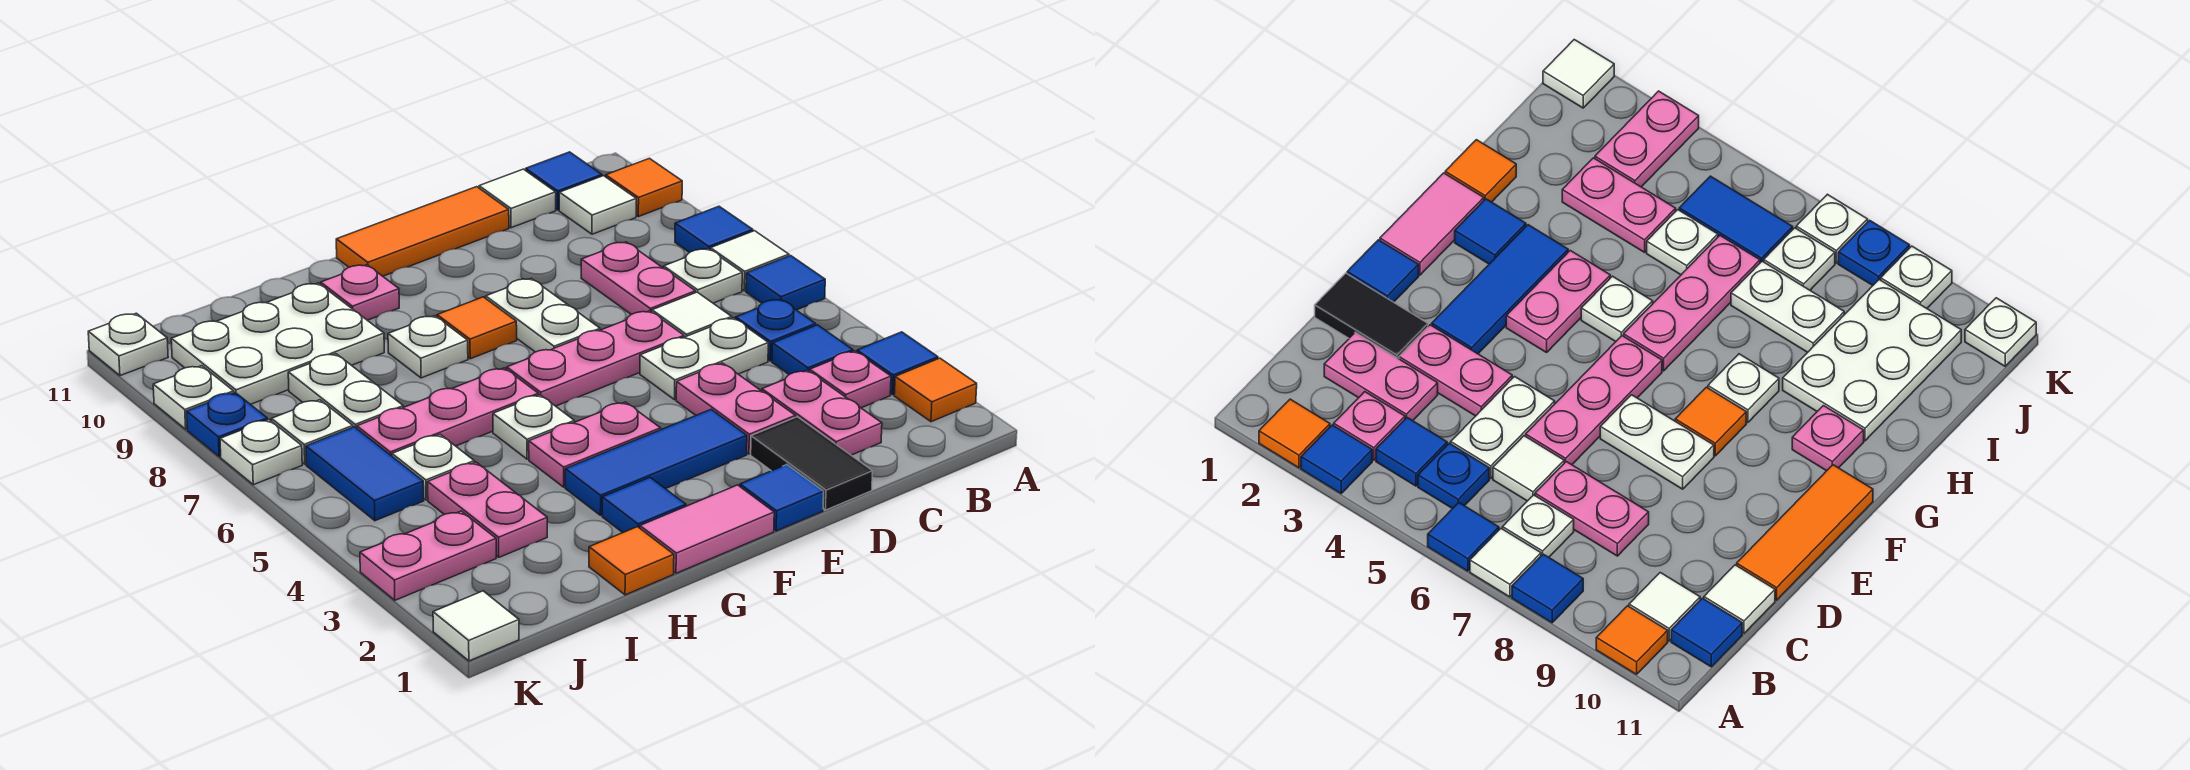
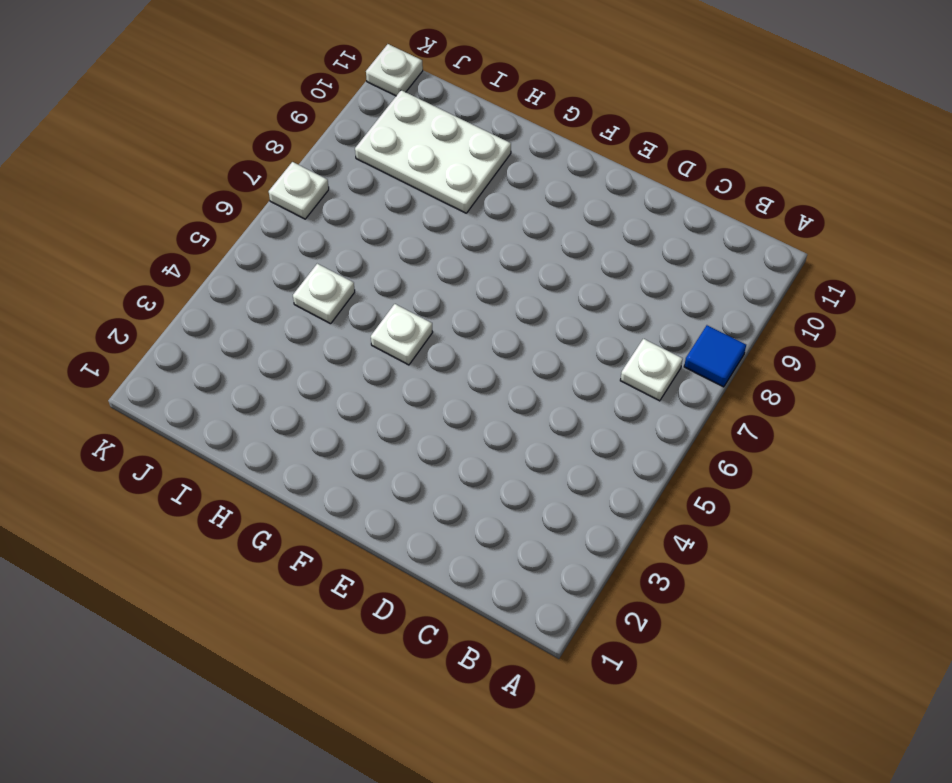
none -> orange 1x1 tile [894,358,977,422]
none -> blue 1x1 tile [857,332,938,395]
none -> blue 1x1 tile [746,256,825,310]
none -> white 1x1 tile [710,231,789,291]

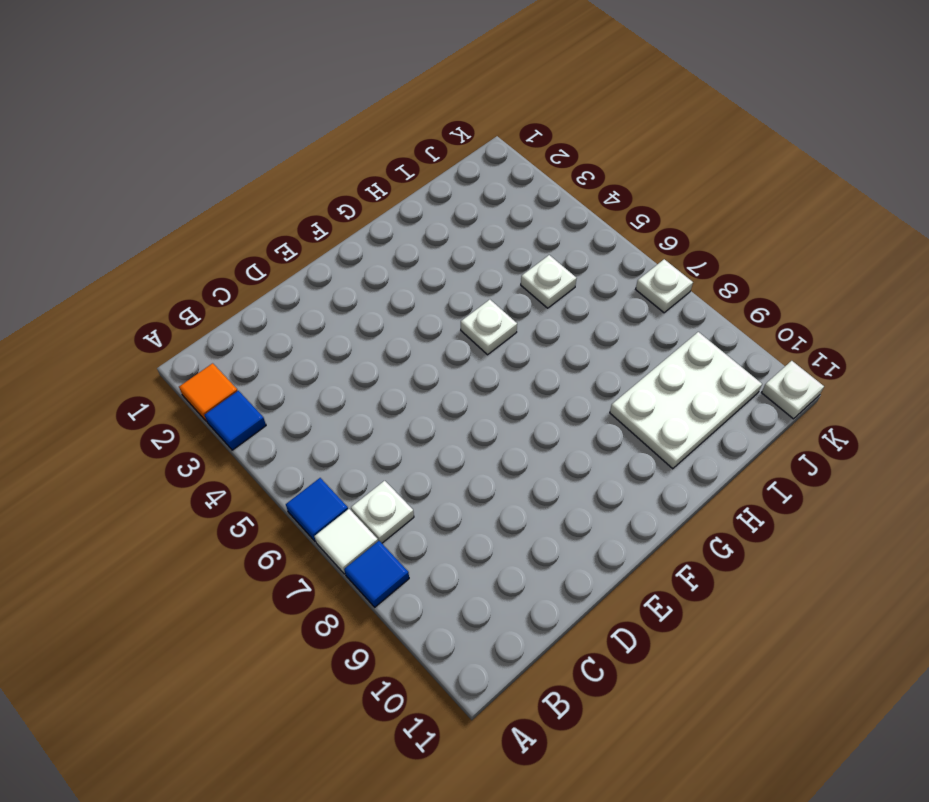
none -> orange 1x1 tile [606,158,682,217]
none -> pink 1x1 plate [810,351,891,408]
none -> blue 1x1 tile [772,325,853,374]
none -> blue 1x1 plate [736,299,816,361]

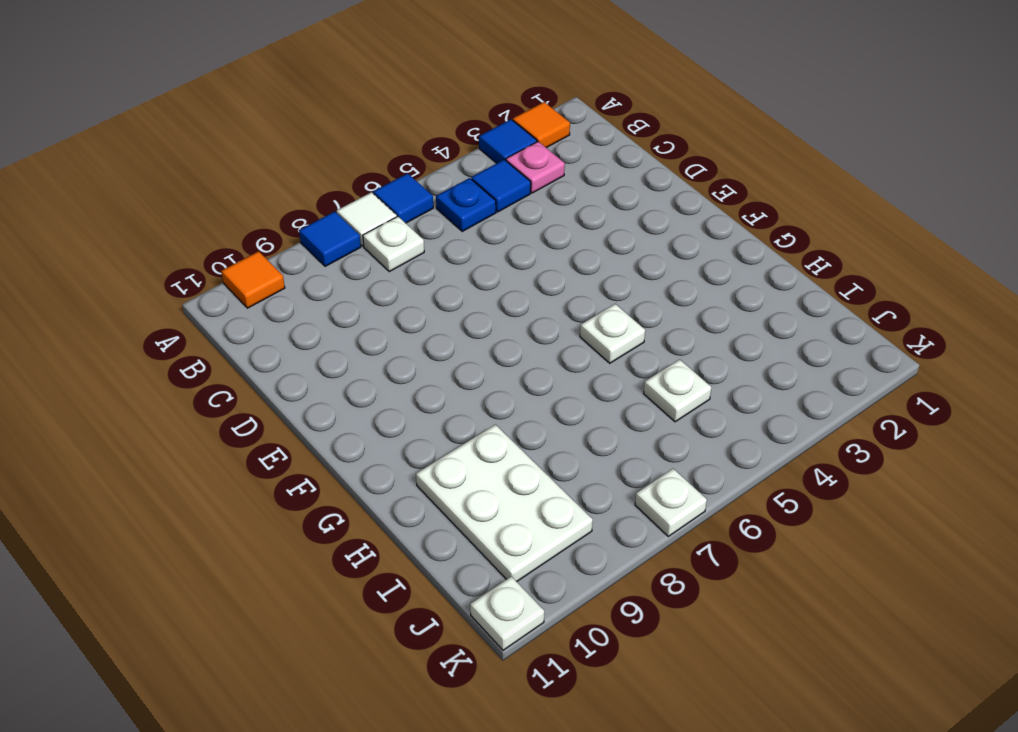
none -> white 1x1 tile [559,176,636,234]
none -> blue 1x1 tile [526,152,602,210]
none -> pink 1x2 plate [762,370,882,455]
none -> white 1x2 plate [640,318,768,400]

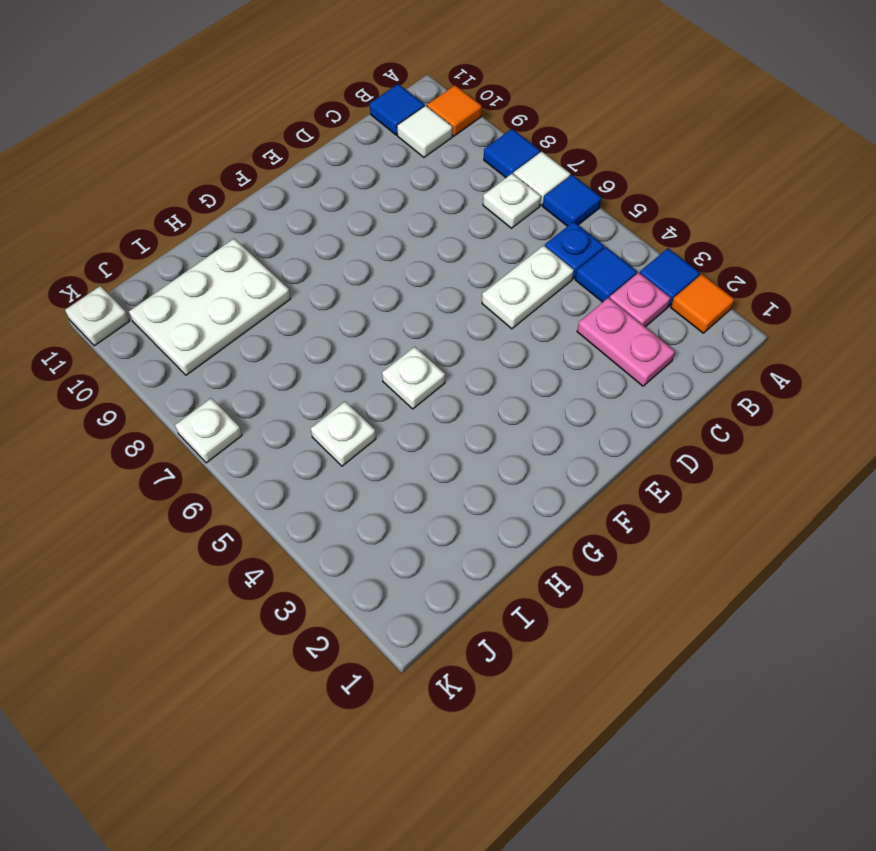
none -> white 1x1 tile [652,292,732,337]
none -> pink 1x2 plate [581,242,695,314]
none -> white 1x1 tile [479,169,556,228]
none -> black 1x2 tile [751,417,873,510]

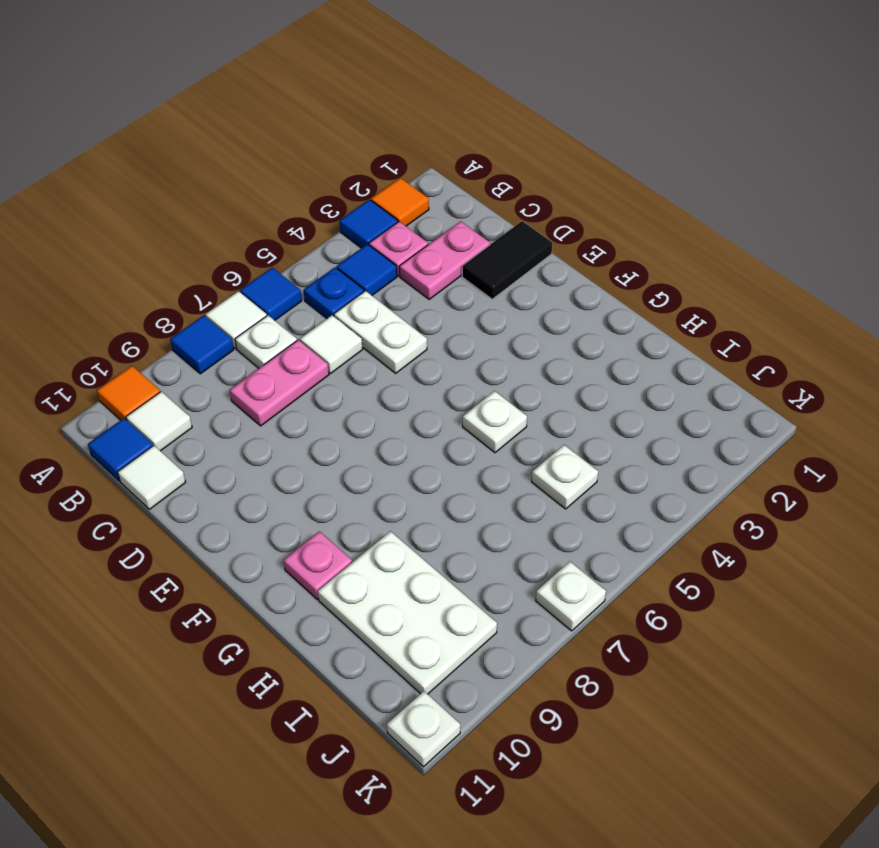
none -> pink 1x2 plate [676,363,796,454]
none -> pink 1x3 plate [507,311,684,406]
none -> orange 1x3 tile [336,187,509,276]
none -> blue 1x1 tile [740,465,824,531]

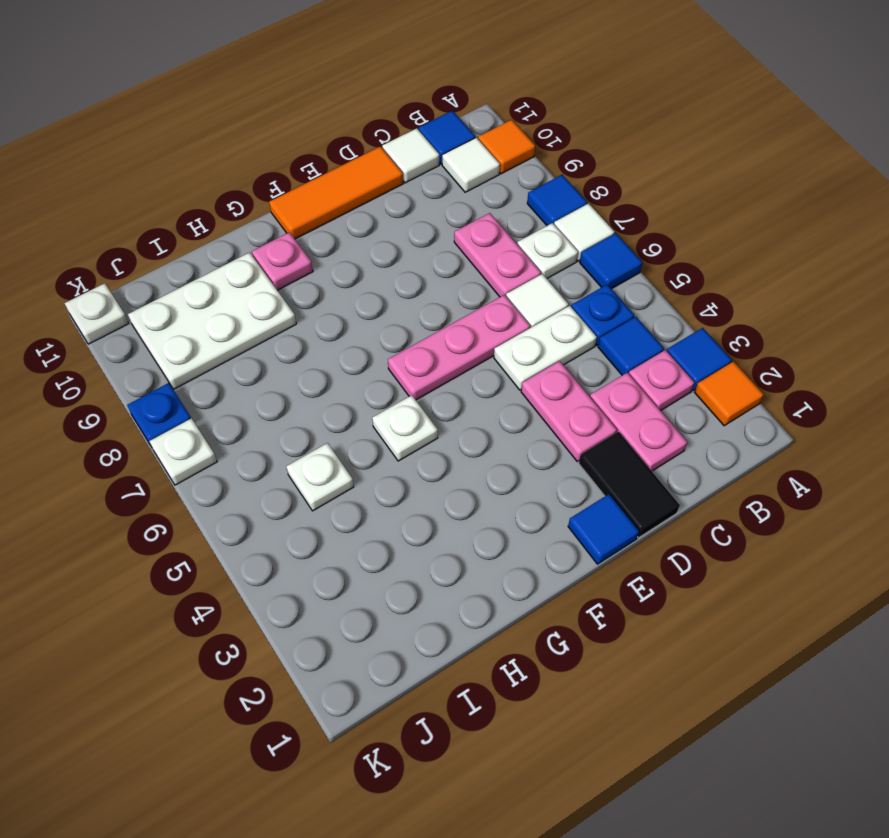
none -> blue 1x3 tile [565,409,747,515]
none -> white 1x2 plate [486,278,600,352]
none -> pink 1x2 tile [640,485,774,573]
none -> pink 1x2 plate [529,402,661,487]

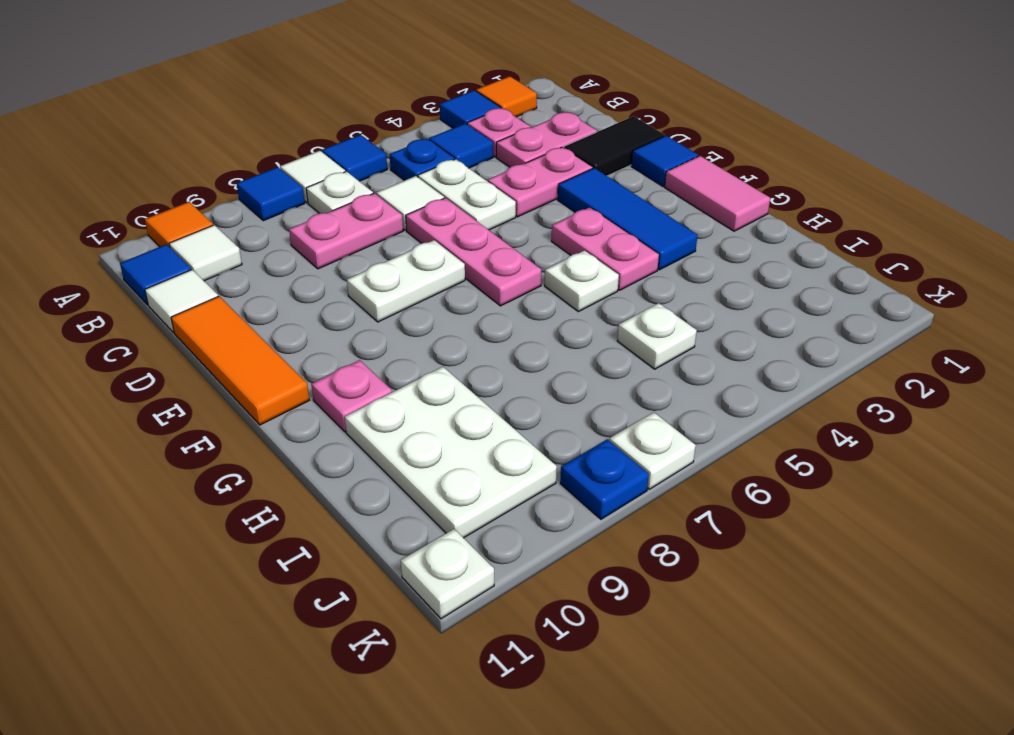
none -> orange 1x1 tile [437,297,517,359]
none -> blue 1x1 tile [602,478,686,533]
none -> pink 1x3 plate [357,368,538,456]
none -> white 1x1 plate [388,316,468,378]

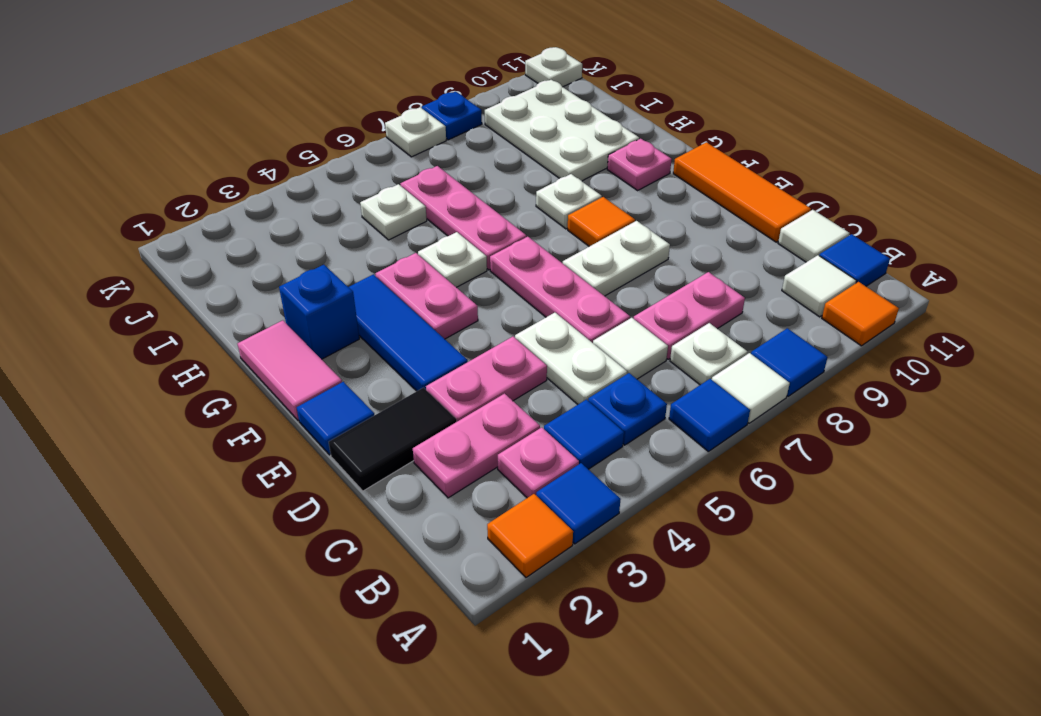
blue 1x1 brick [279,265,359,359] -> blue 1x1 tile [602,478,686,533]
none -> orange 1x1 tile [589,527,674,595]
none -> pink 1x2 plate [428,462,547,557]
none -> white 1x2 plate [288,354,403,428]
none -> pink 1x2 plate [360,511,496,600]

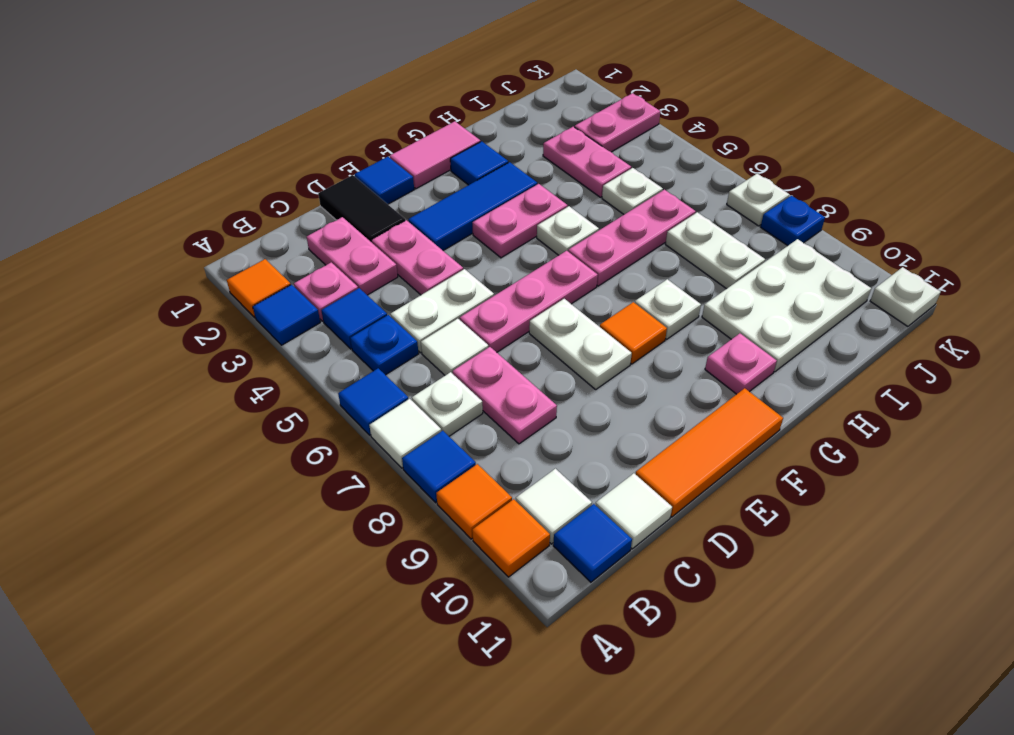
orange 1x1 tile [436,464,512,539] -> orange 1x1 tile moved to [589,527,674,595]
none -> blue 1x2 tile [306,427,424,521]
none -> white 1x1 plate [272,400,353,464]
none -> white 1x1 tile [433,591,519,661]
none -> white 1x1 plate [153,366,234,429]

